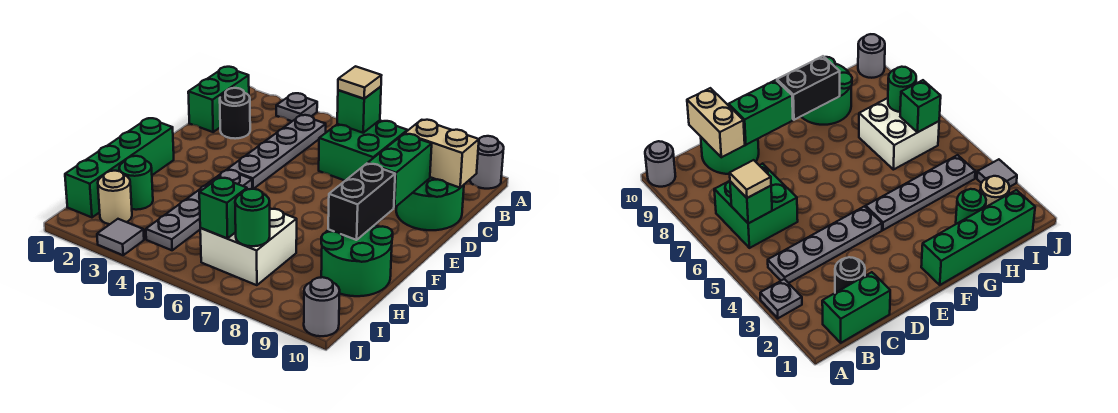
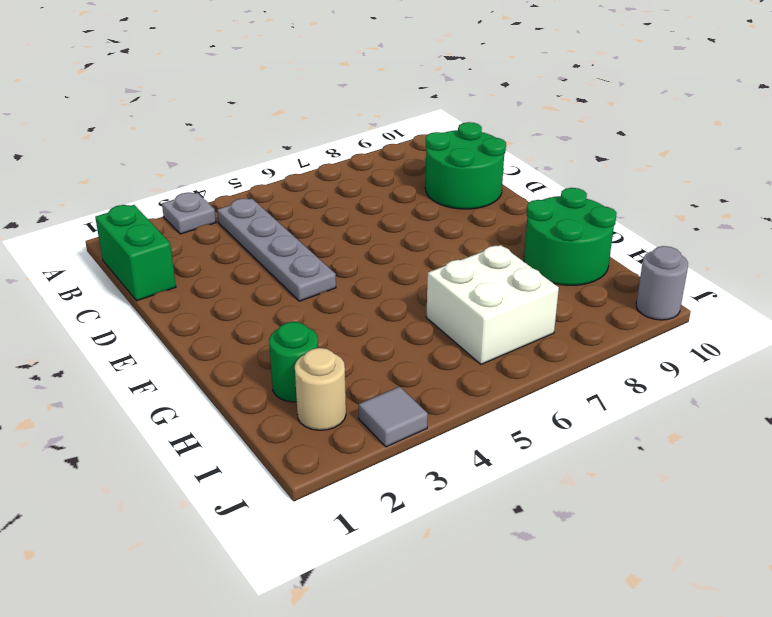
none -> grey 1x1 round brick [470,136,504,189]
none -> green 2x2 brick [319,120,408,181]
none -> black 1x1 round brick [220,88,250,139]

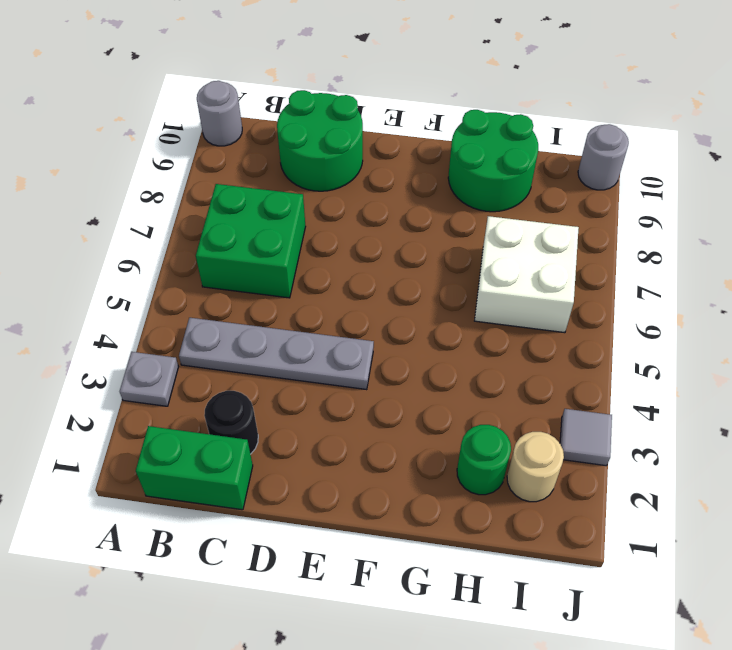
none -> green 1x4 brick [65,118,174,217]
none -> grey 1x4 plate [146,170,252,250]
none -> green 1x1 brick [337,87,381,133]

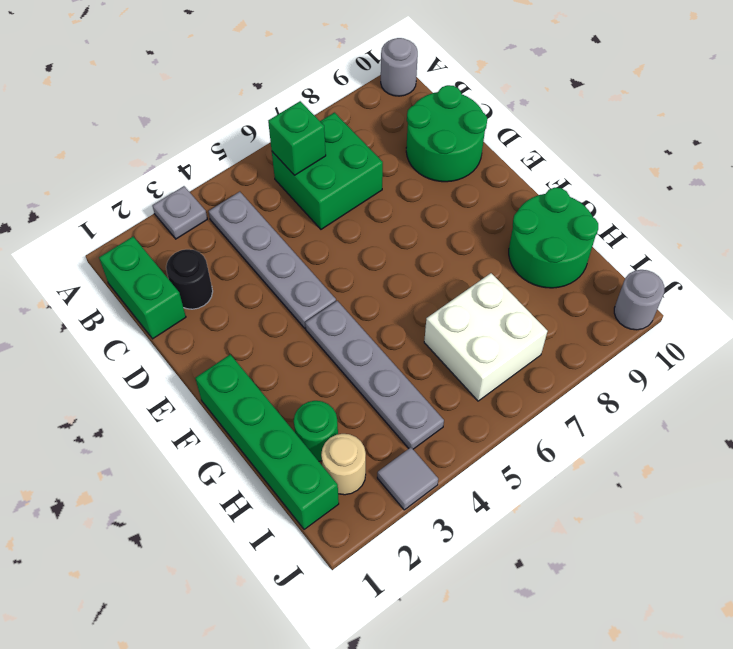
none -> tan 1x2 brick [405,120,479,188]
none -> green 1x2 brick [368,134,432,208]
none -> black 1x2 brick [328,164,395,240]

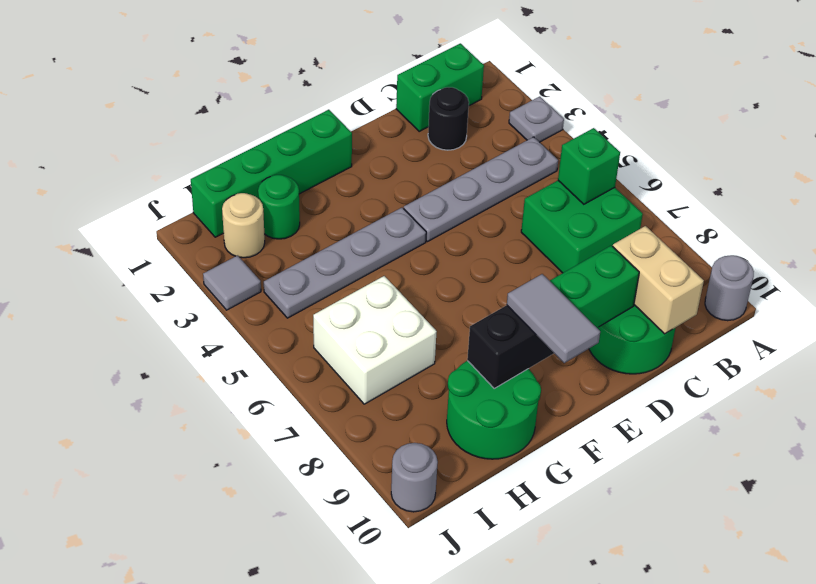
grey 1x2 tile [507,274,600,363] -> none
none -> green 1x1 brick [199,177,247,238]
none -> green 1x1 round brick [235,189,270,246]
none -> tan 1x1 tile [338,66,382,99]

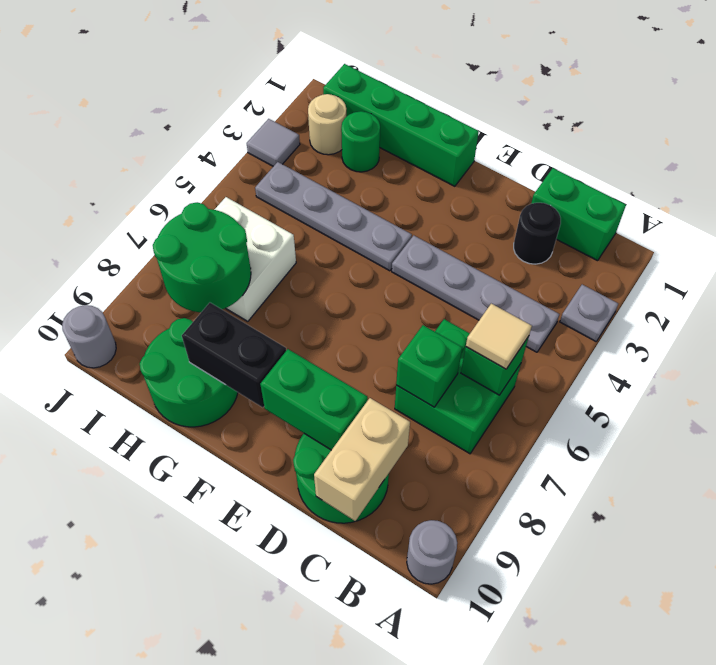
green 1x1 brick [396,325,462,407] -> green 1x1 brick moved to [199,177,247,238]
green 2x2 round brick [153,202,251,312] -> green 1x1 round brick [235,189,270,246]

